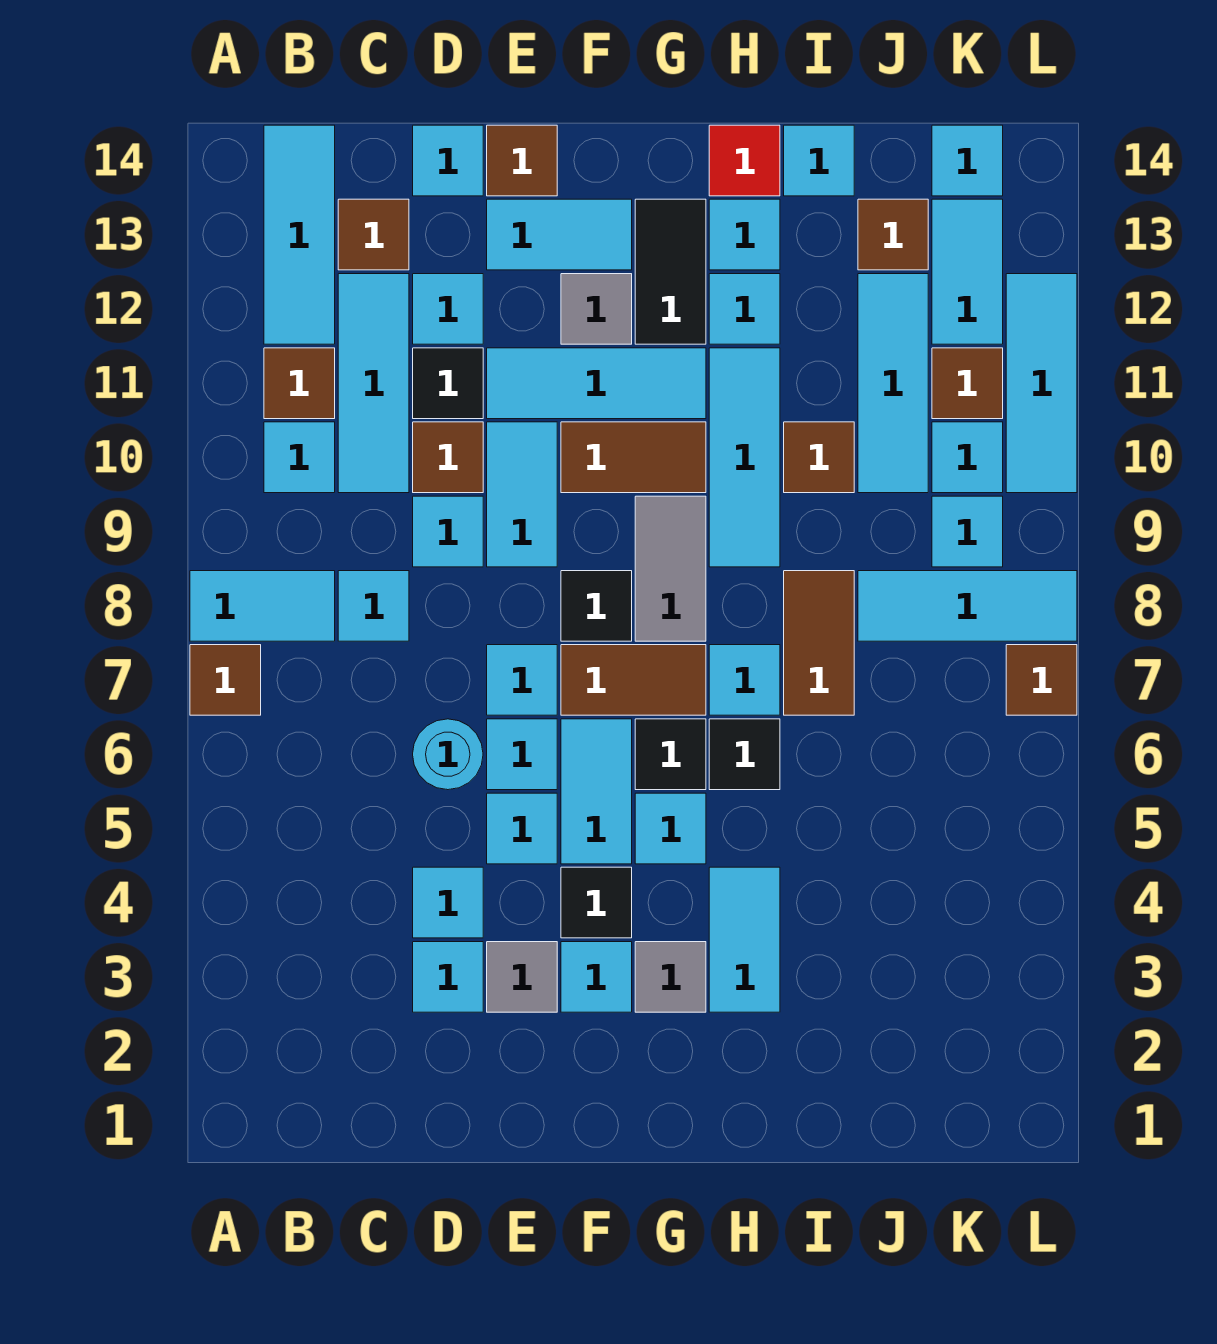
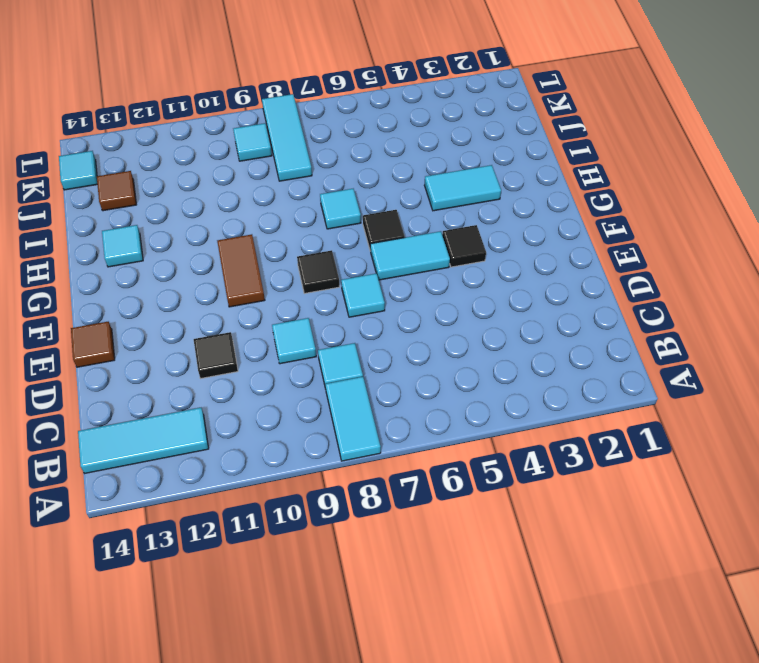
none -> brown 1x1 tile [190,645,261,715]
none -> cyan 1x1 tile [264,422,335,493]
none -> brown 1x1 tile [264,348,335,419]
none -> cyan 1x3 tile [338,274,409,493]

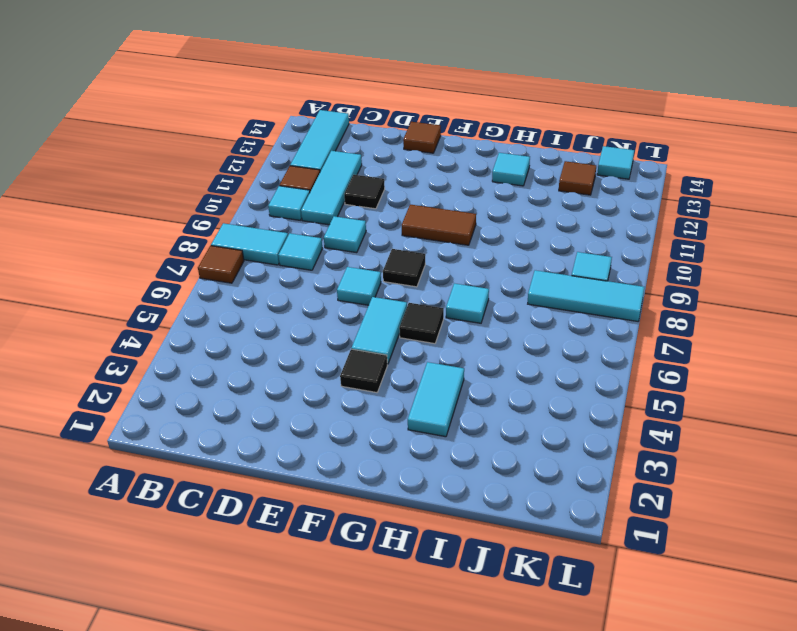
none -> brown 1x1 tile [338,199,409,270]
none -> cyan 1x1 tile [413,942,483,1012]
none -> cyan 1x1 tile [413,867,483,938]
none -> cyan 1x1 round brick [413,719,483,790]

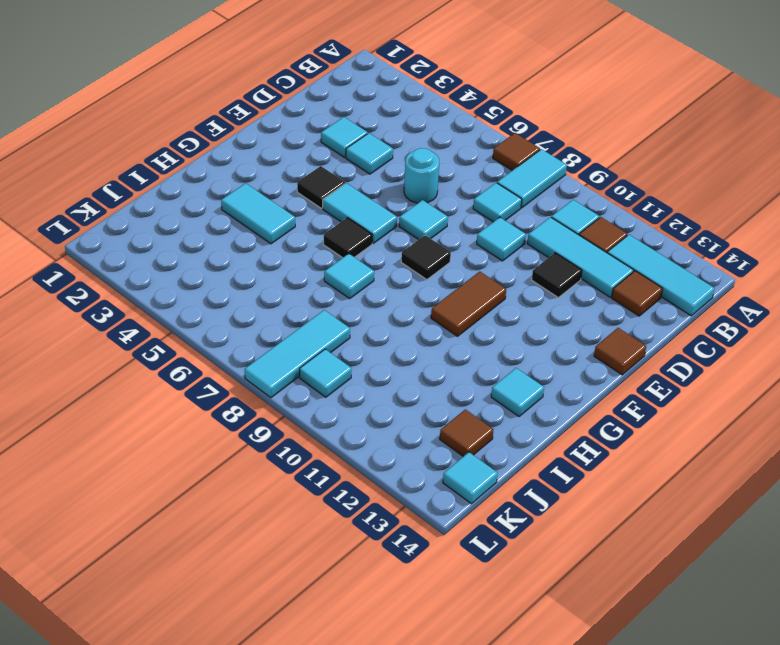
none -> brown 1x1 tile [413,422,483,493]
none -> cyan 1x1 tile [413,274,483,344]
none -> cyan 1x1 tile [413,125,483,196]
none -> grey 1x1 tile [487,942,557,1012]

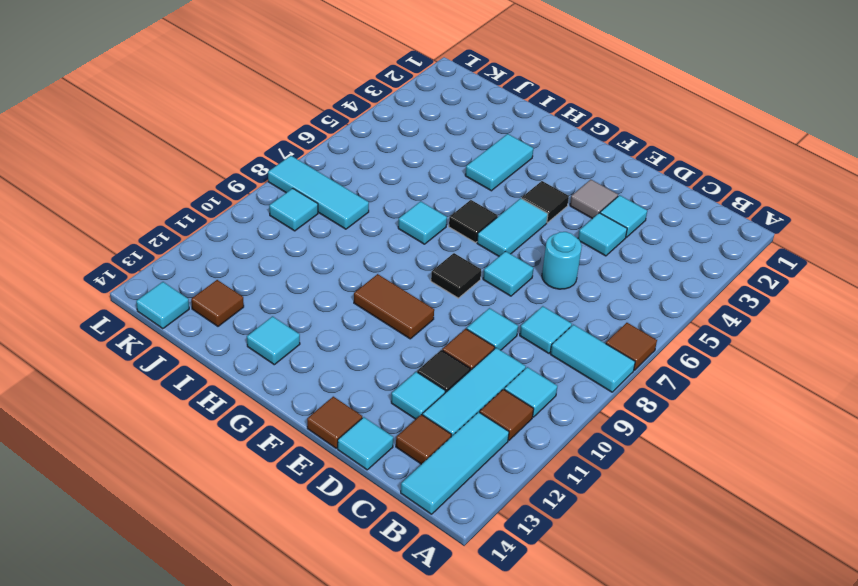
none -> cyan 1x1 tile [487,793,557,864]
none -> cyan 1x1 tile [487,719,557,790]
none -> cyan 1x2 tile [487,422,557,567]
none -> cyan 1x3 tile [487,348,706,419]

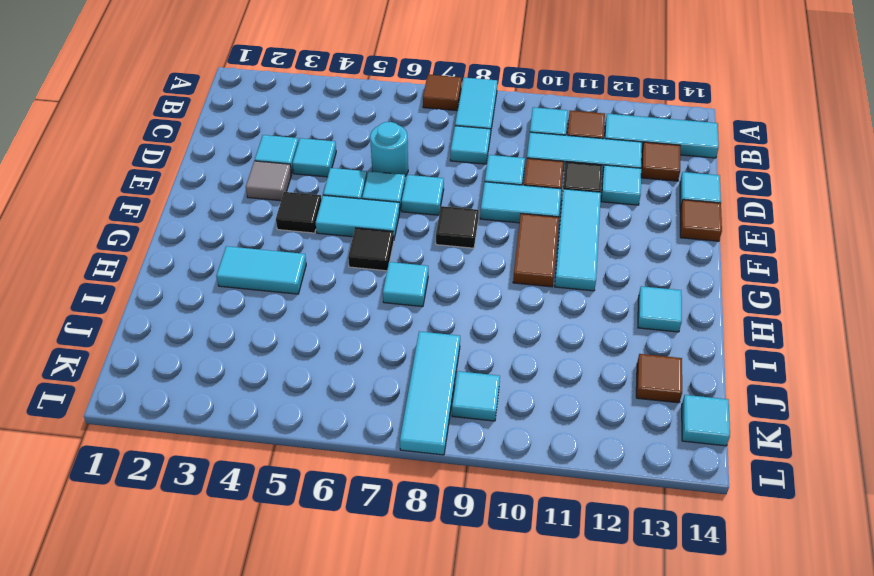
none -> cyan 1x2 tile [487,199,632,270]
none -> cyan 1x1 tile [561,942,632,1012]
none -> brown 1x2 tile [561,645,706,715]
none -> grey 1x1 tile [561,274,632,344]

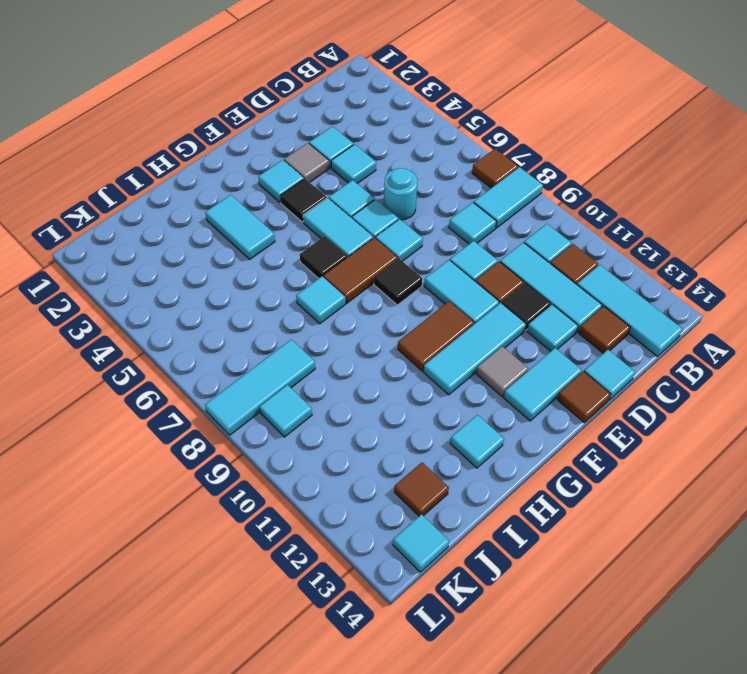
none -> grey 1x1 tile [635,942,706,1012]
none -> cyan 1x1 tile [635,793,706,864]
none -> grey 1x2 tile [635,496,706,641]
none -> black 1x2 tile [635,199,706,344]

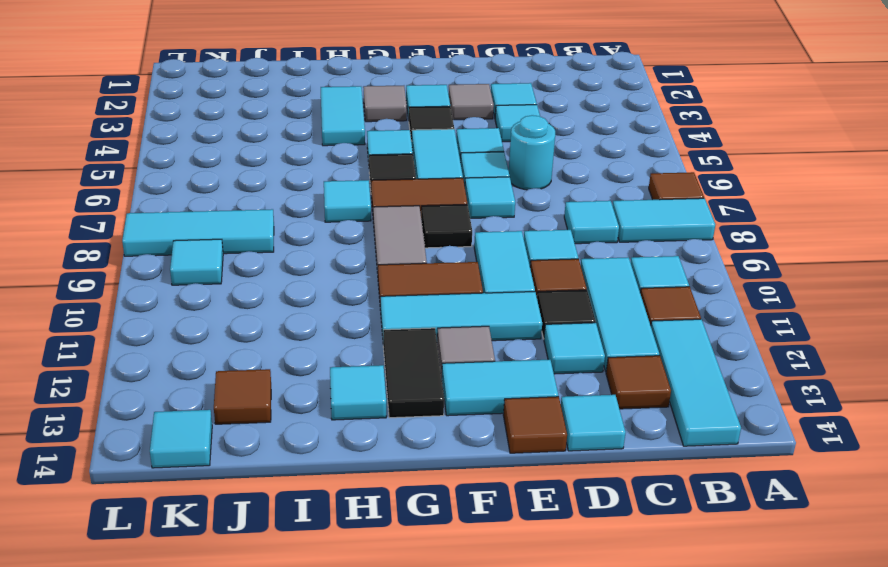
none -> black 1x1 tile [709,719,780,790]
none -> cyan 1x3 tile [709,348,780,567]
none -> cyan 1x1 tile [709,274,780,344]
none -> red 1x1 tile [709,125,780,196]

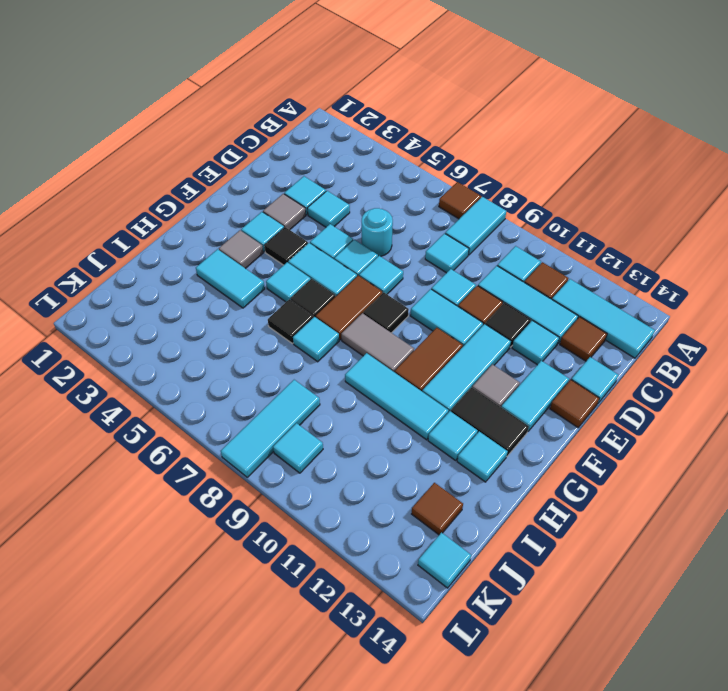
none -> red 1x1 tile [709,125,780,196]
none -> brown 1x2 tile [784,571,854,715]
none -> brown 1x1 tile [784,422,854,493]
none -> cyan 1x1 tile [784,125,854,196]

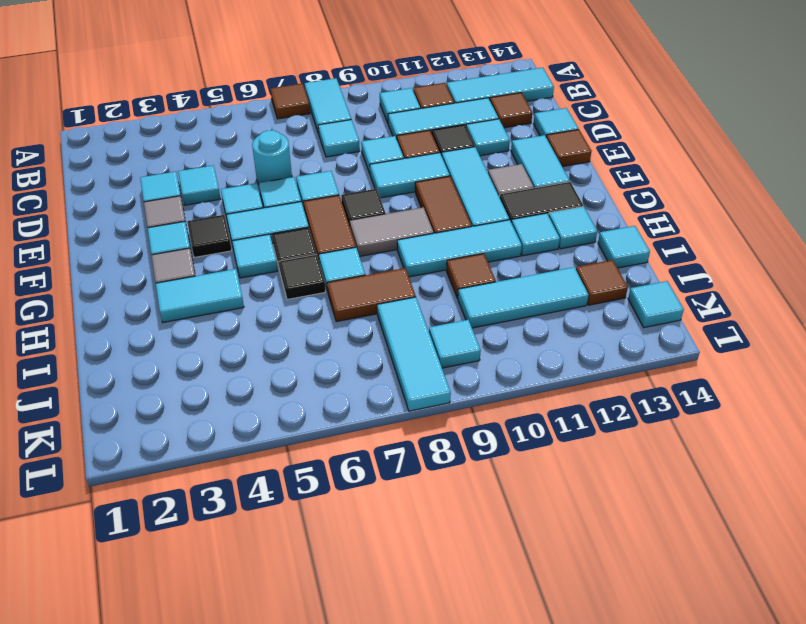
none -> red 1x1 tile [709,125,780,196]
none -> cyan 1x1 tile [932,422,1003,493]
none -> brown 1x1 tile [932,348,1003,419]
none -> cyan 1x2 tile [932,199,1003,344]

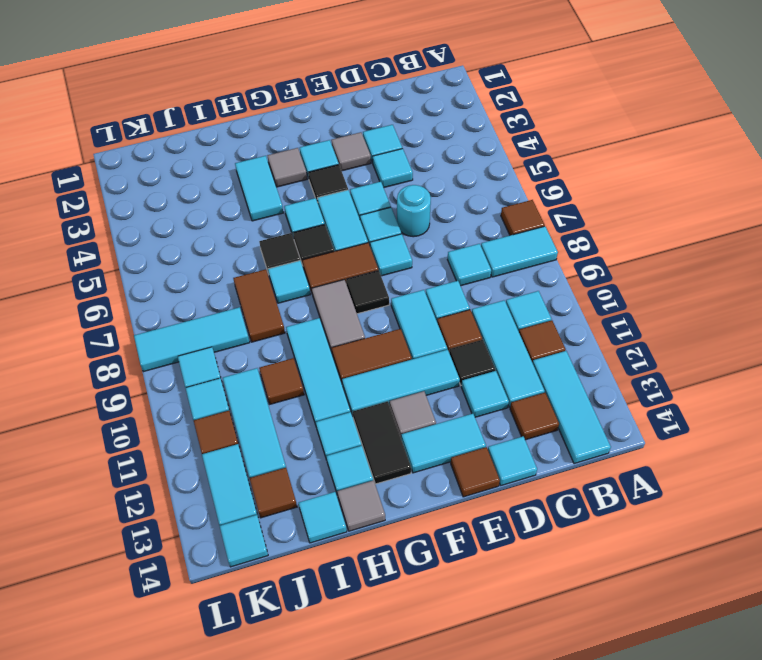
grey 1x1 tile [337,480,385,531] -> red 1x1 tile [709,125,780,196]
none -> brown 1x1 tile [1006,645,1077,715]
none -> cyan 1x3 tile [1006,274,1077,493]

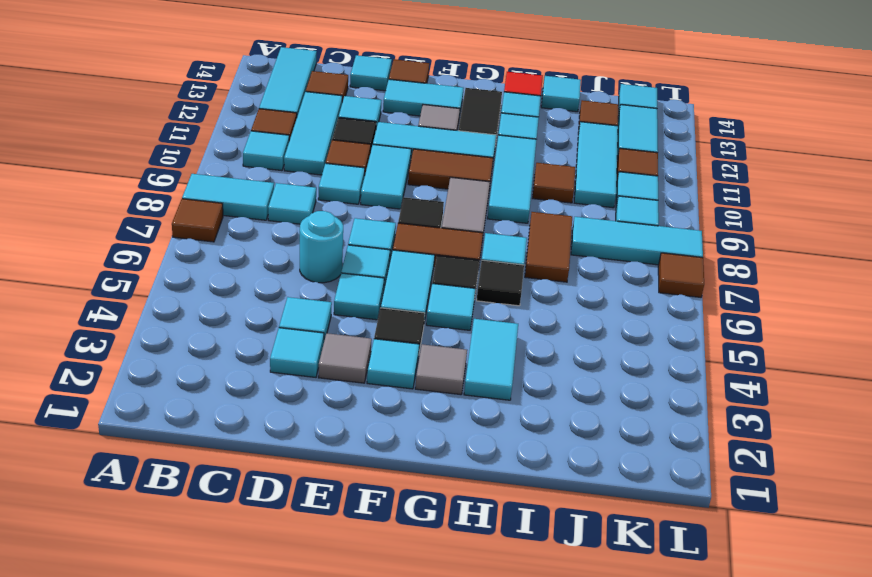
none -> cyan 1x3 tile [1006,274,1077,493]

